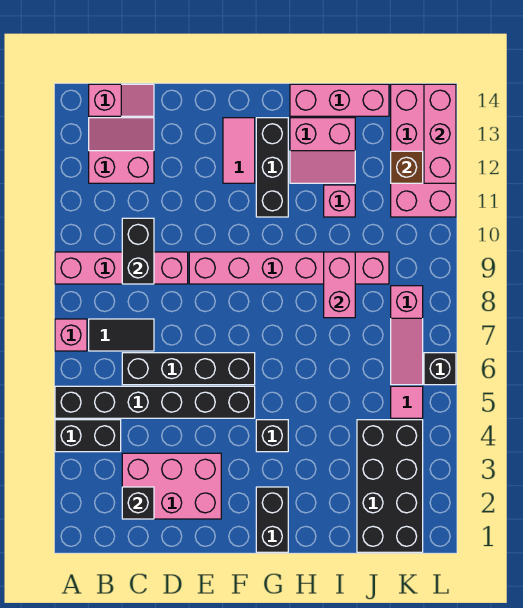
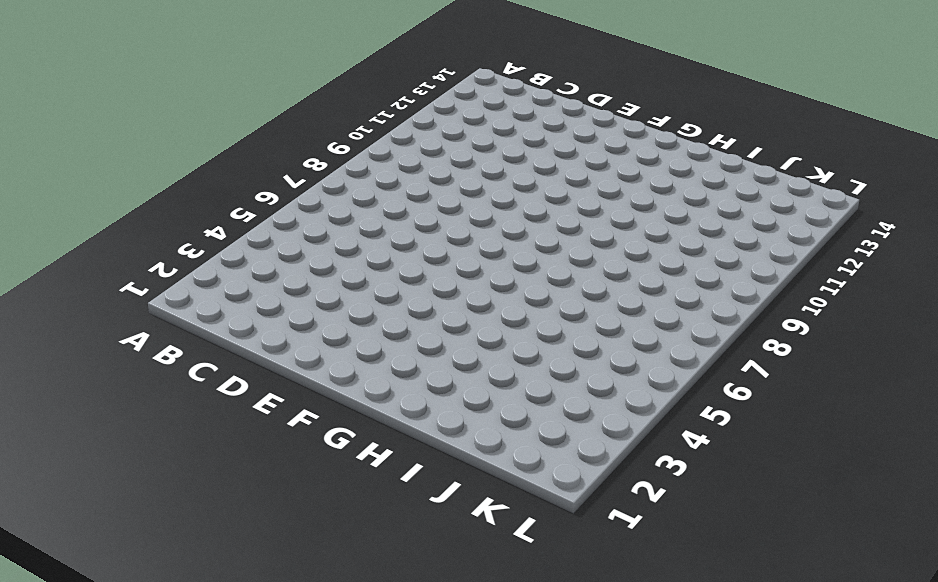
none -> black 1x2 brick [55,420,121,452]
none -> black 1x6 brick [55,386,255,418]
none -> pink 1x1 brick [55,319,87,351]

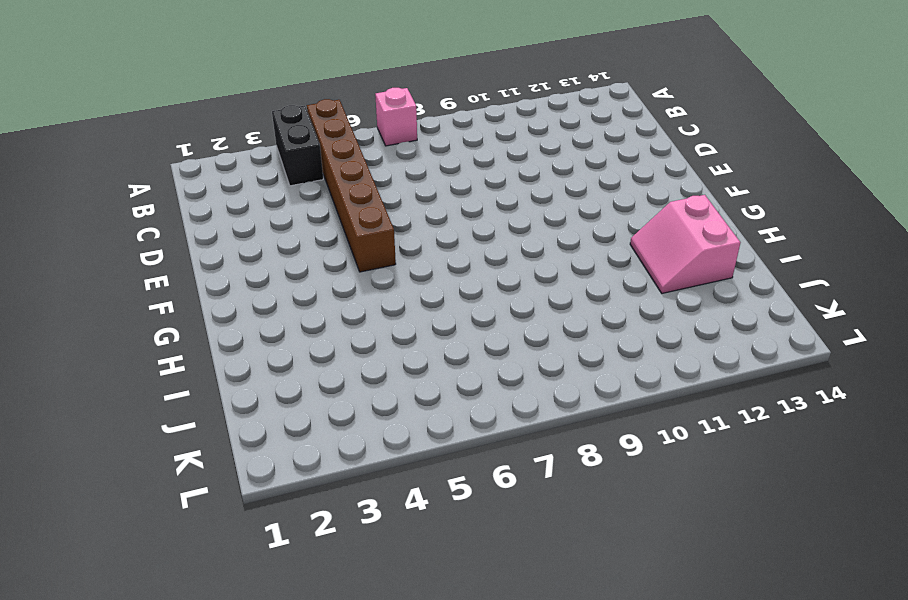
brown 1x6 brick [307,99,396,272] -> black 1x6 brick [55,386,255,418]
none -> pink 1x4 brick [55,252,188,284]
none -> black 1x2 tile [89,319,154,351]
none -> pink 2x2 slope [89,118,154,183]

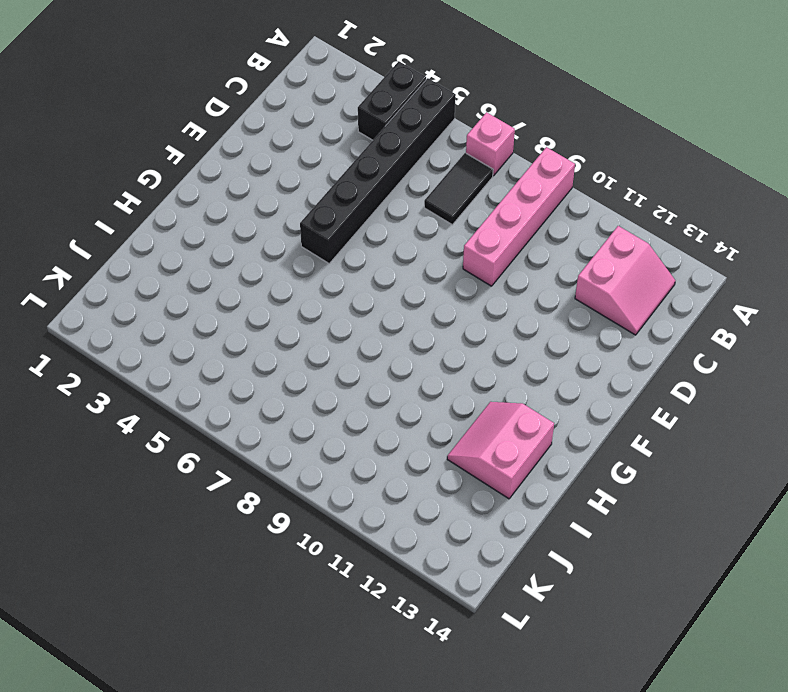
none -> pink 1x2 slope [89,84,154,116]
none -> pink 2x3 brick [122,453,221,519]
none -> black 1x4 brick [122,353,255,385]

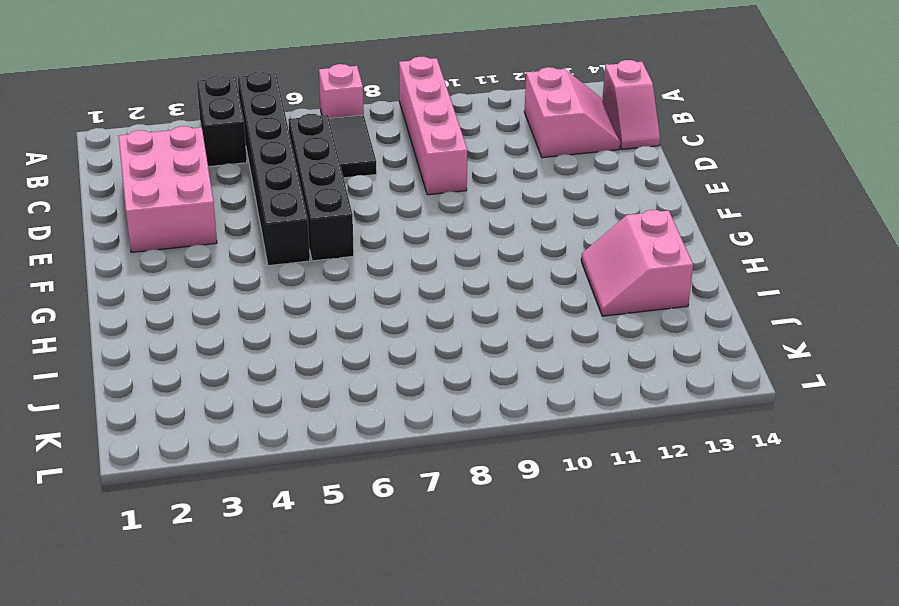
none -> pink 1x6 brick [189,252,389,284]
none -> pink 1x2 tile [223,118,255,183]
none -> black 1x2 brick [256,487,288,552]

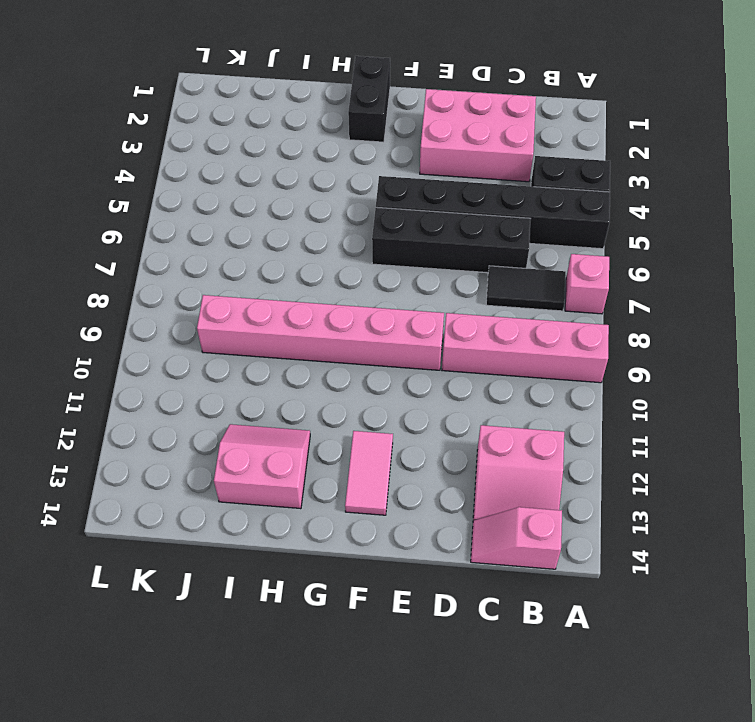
none -> black 1x1 brick [256,420,288,452]
none -> black 1x3 brick [256,118,288,217]
none -> pink 1x3 brick [290,84,389,116]

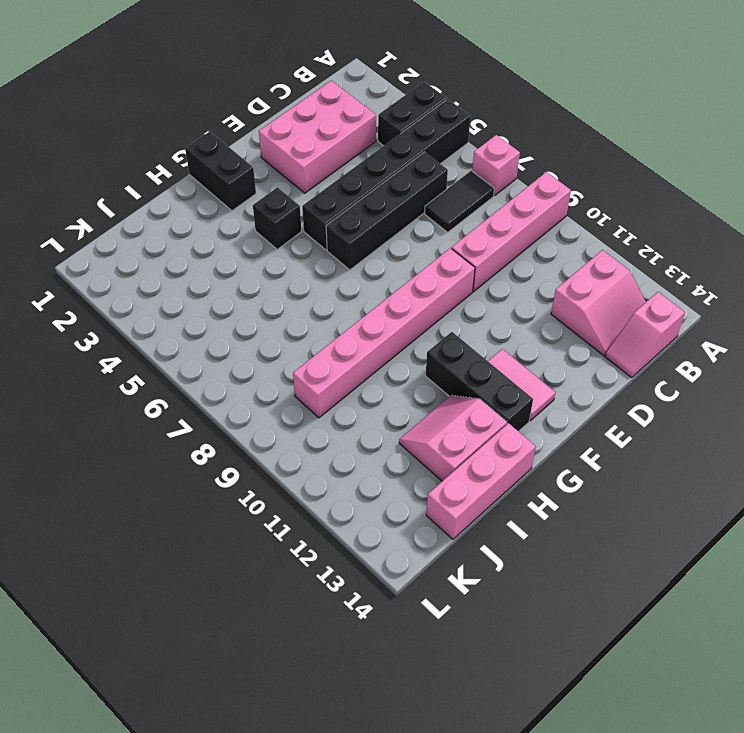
none -> pink 1x1 brick [324,185,355,217]
none -> black 2x4 brick [357,420,423,552]
none -> pink 1x1 tile [391,386,423,418]

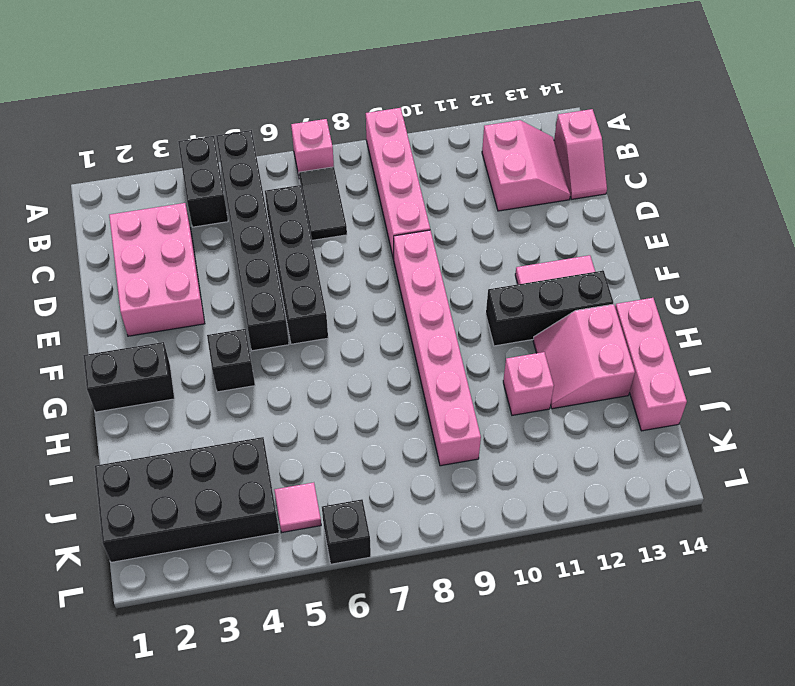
none -> pink 1x3 slope [391,286,423,385]
none -> pink 2x4 brick [391,84,456,217]
none -> black 1x1 brick [122,487,154,519]

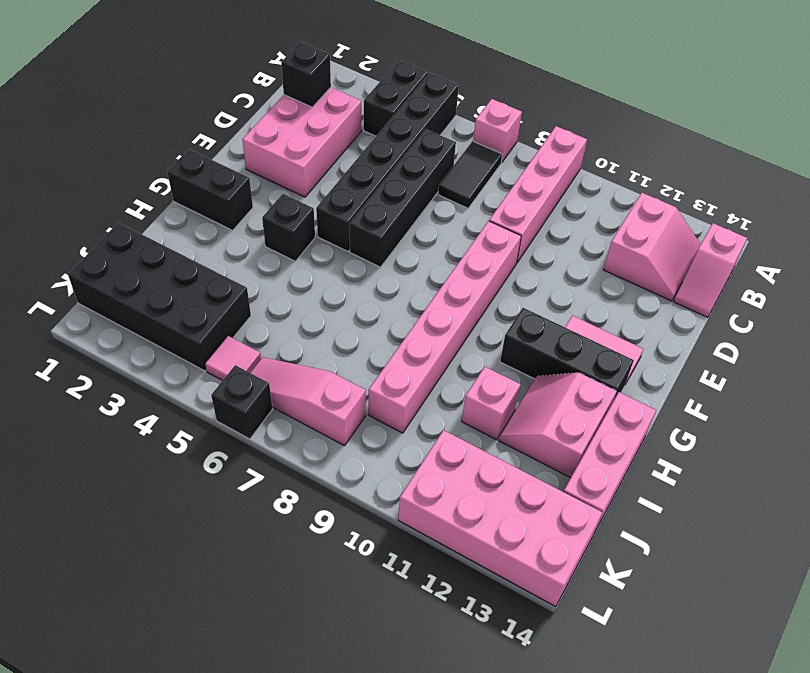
none -> black 1x2 brick [122,218,154,284]
none -> pink 1x2 brick [324,252,355,318]
none -> brown 1x1 brick [391,151,423,183]

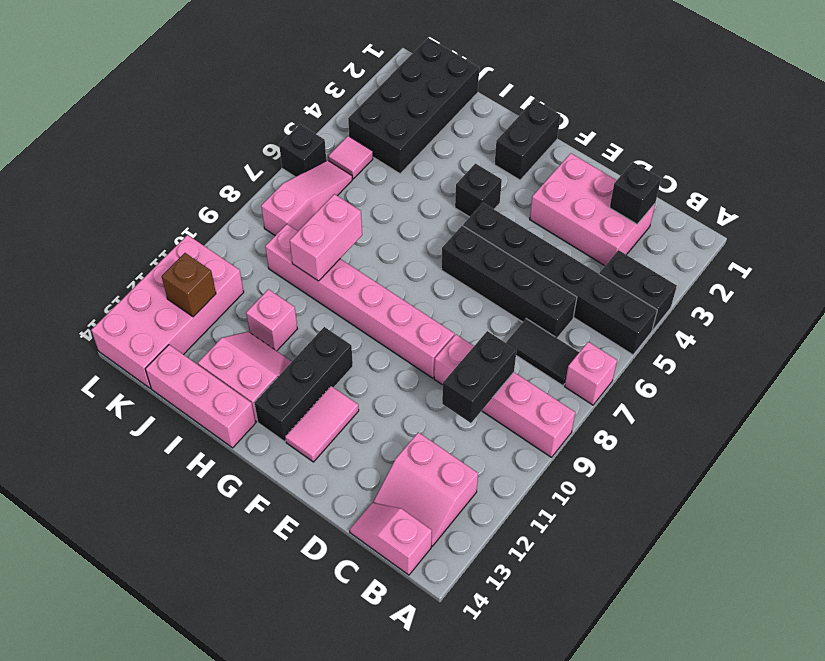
none -> pink 1x3 brick [424,84,456,183]

